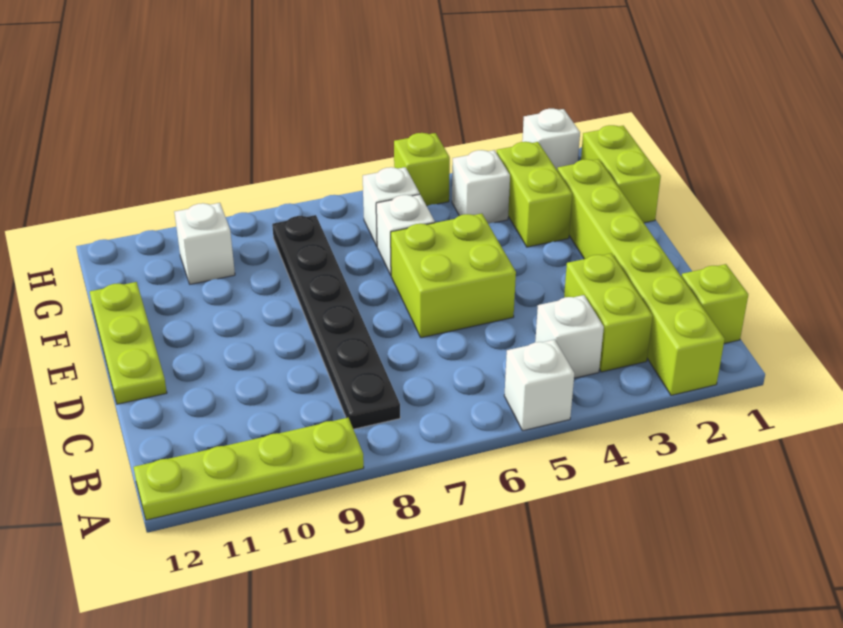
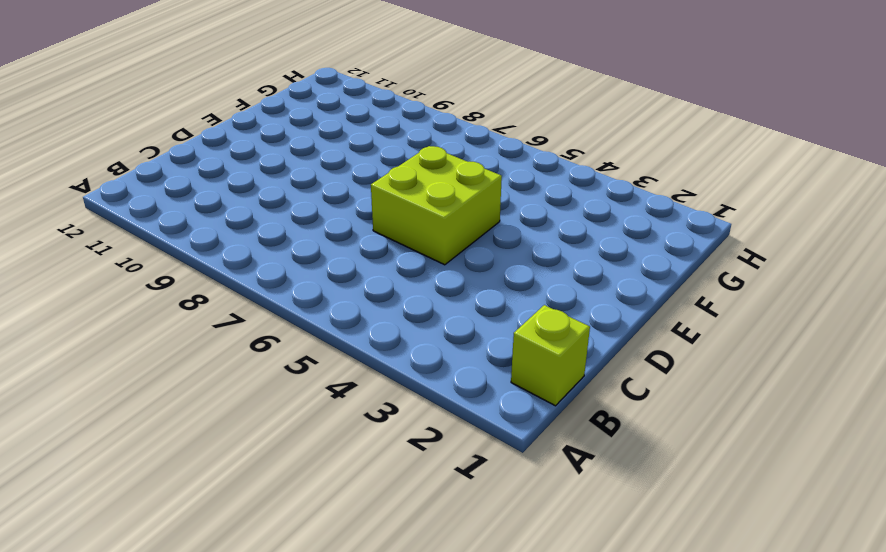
none -> lime 1x6 brick [557,159,725,395]
none -> white 1x1 brick [504,340,574,431]
none -> lime 1x4 plate [134,418,364,520]

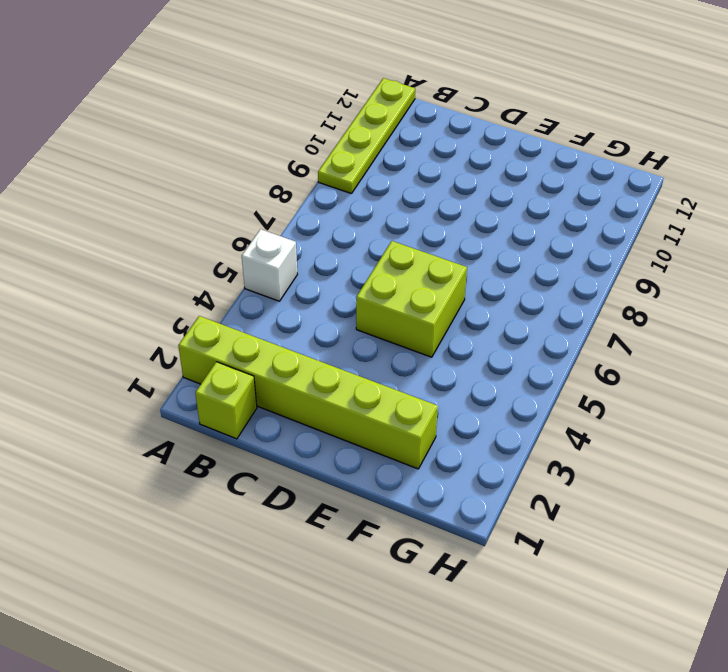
none -> lime 1x2 brick [564,253,653,372]
none -> white 1x1 brick [535,295,604,378]
none -> black 1x6 plate [272,215,400,429]

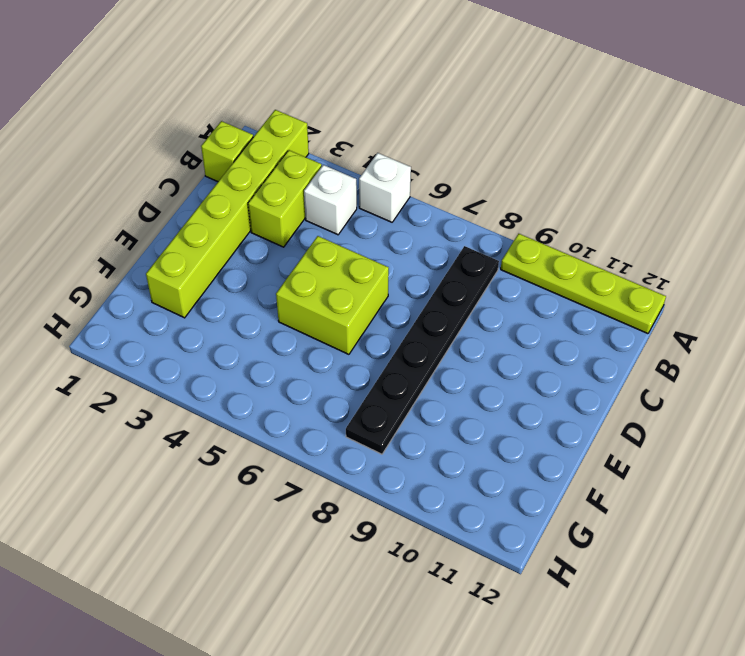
none -> lime 1x3 plate [90,282,167,404]
none -> lime 1x2 brick [581,125,661,223]
none -> lime 1x2 brick [497,142,572,247]

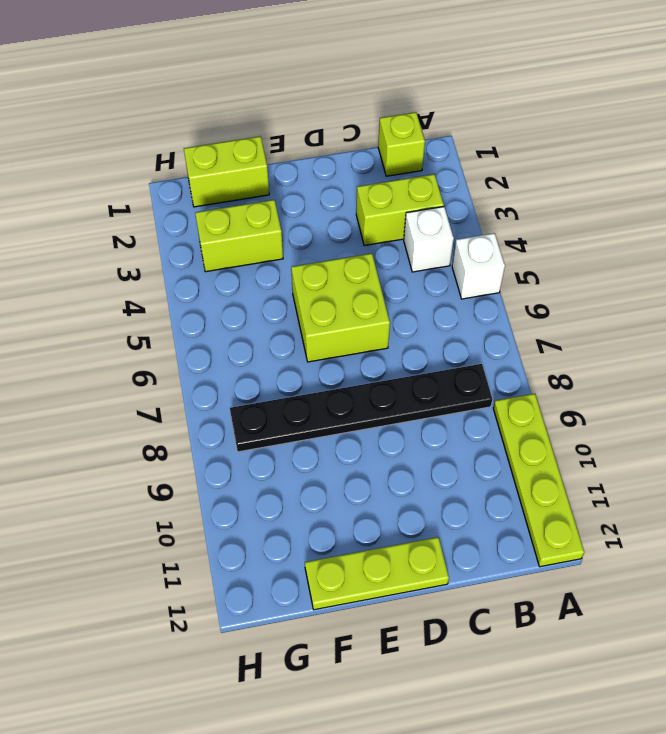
none -> lime 1x6 brick [557,159,725,395]
none -> white 1x1 brick [376,194,435,275]
none -> white 1x1 brick [452,150,510,224]

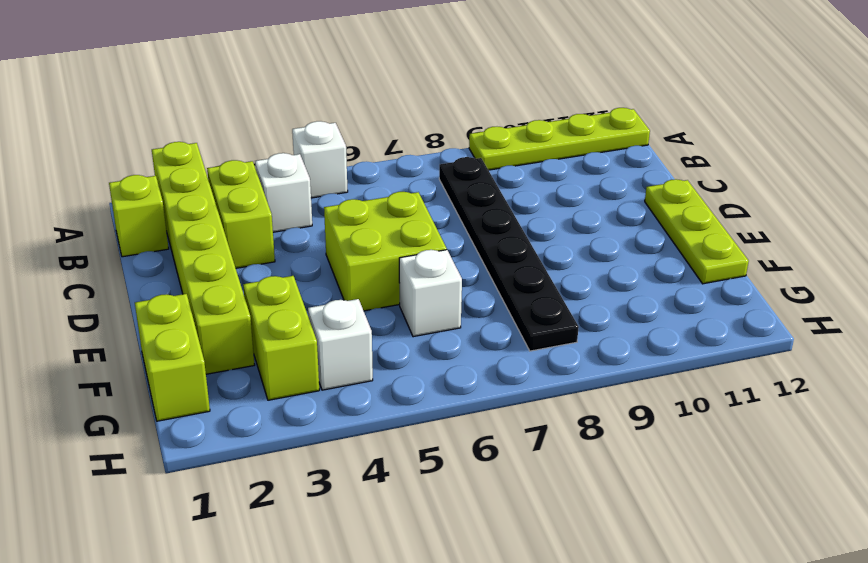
none -> white 1x1 brick [363,167,420,246]
none -> white 1x1 brick [174,203,235,284]
none -> white 1x1 brick [522,109,580,170]

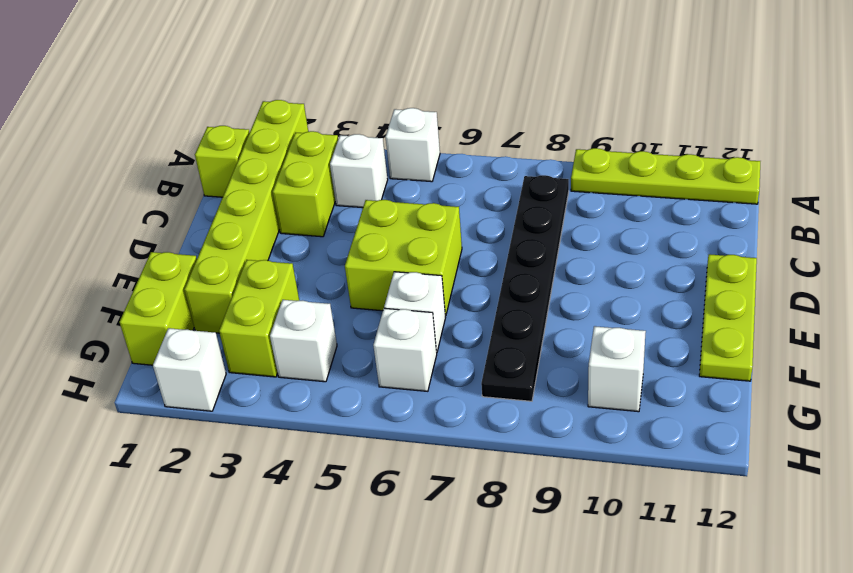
none -> lime 1x1 brick [394,133,450,206]

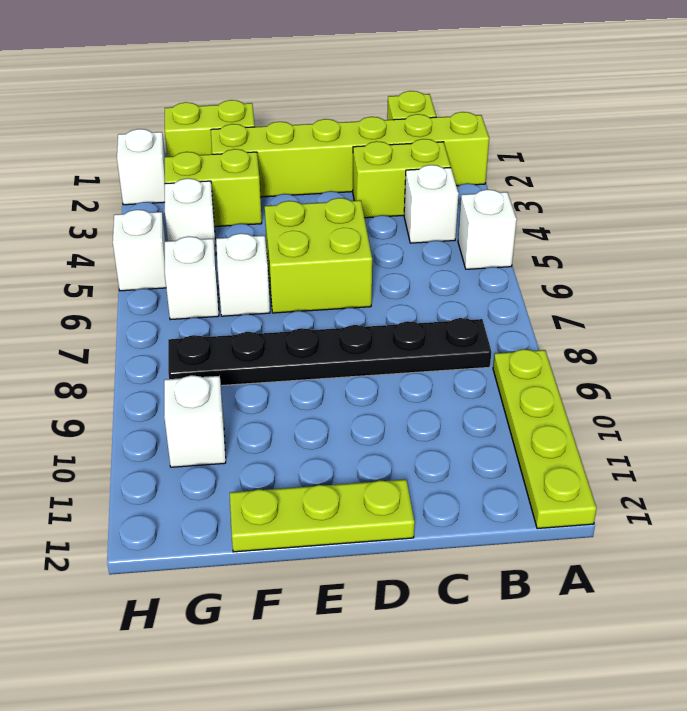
white 1x1 brick [113,210,166,291] -> lime 1x1 brick [394,133,450,206]

